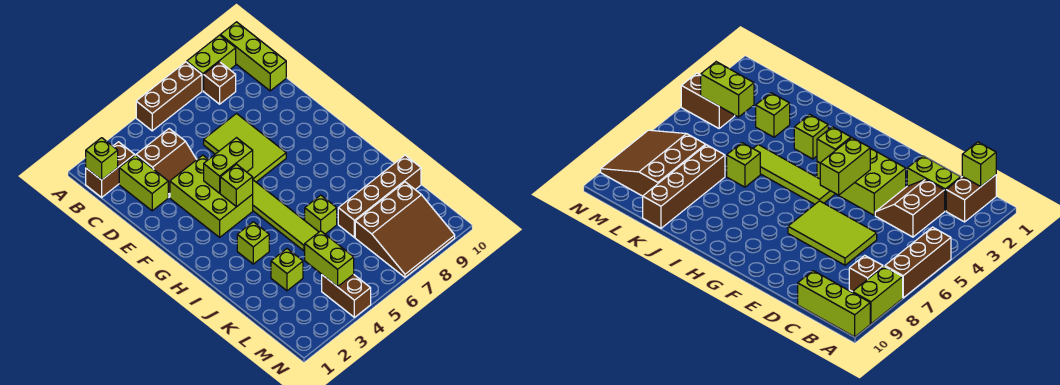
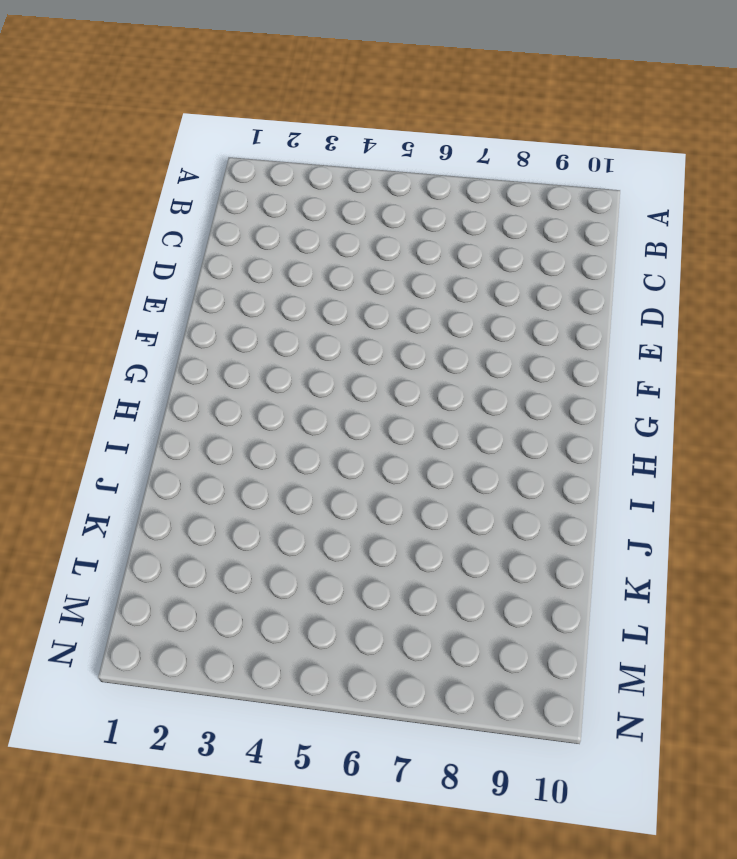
none -> brown 1x3 brick [136,62,202,131]
none -> lime 1x2 brick [187,35,236,91]
none -> lime 1x3 brick [220,22,286,91]

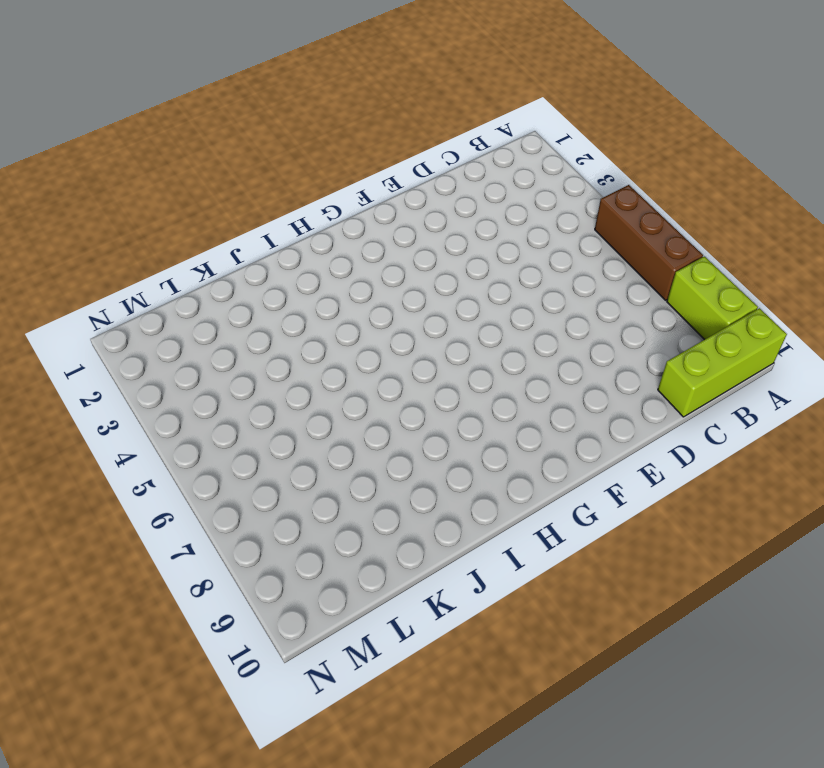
none -> brown 1x2 brick [86,142,135,197]
none -> brown 1x1 brick [204,62,236,104]
none -> lime 1x2 brick [119,155,168,211]

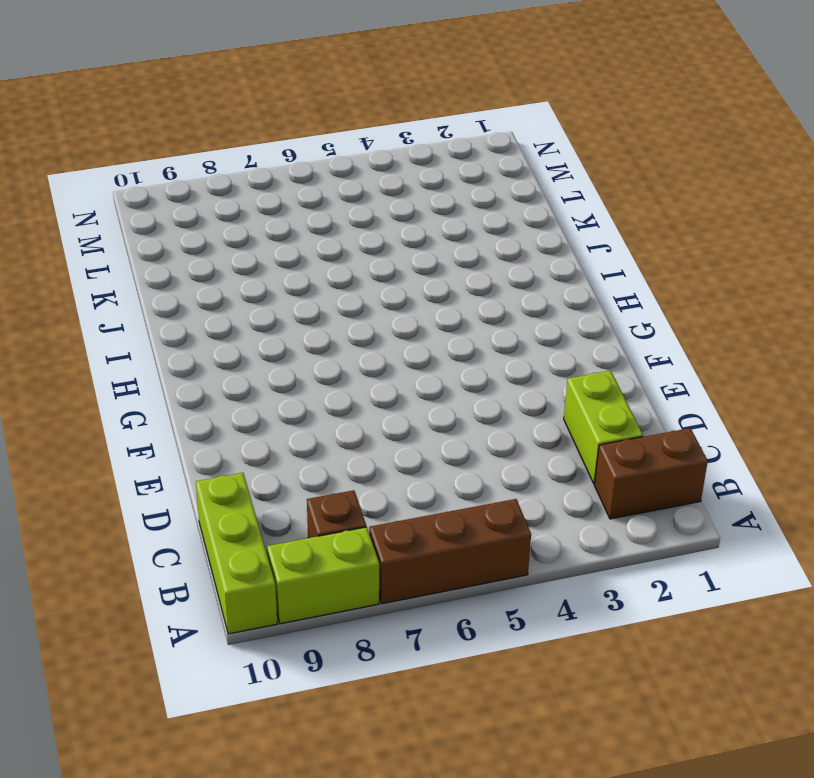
none -> brown 2x2 slope [136,129,197,197]
none -> lime 2x3 tile [204,114,286,182]
none -> lime 2x3 brick [170,155,253,237]

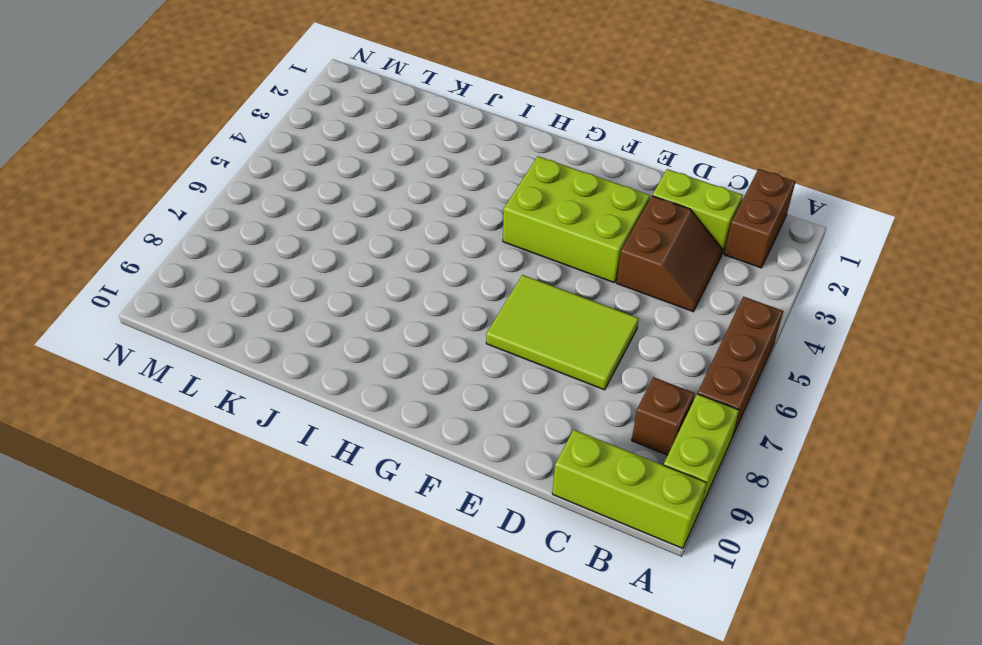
brown 2x2 slope [617,196,723,312] -> brown 2x2 slope turned to [136,129,197,197]
none -> lime 1x4 tile [253,180,319,251]
none -> lime 1x1 brick [237,222,269,264]
none -> lime 1x1 brick [305,195,337,234]

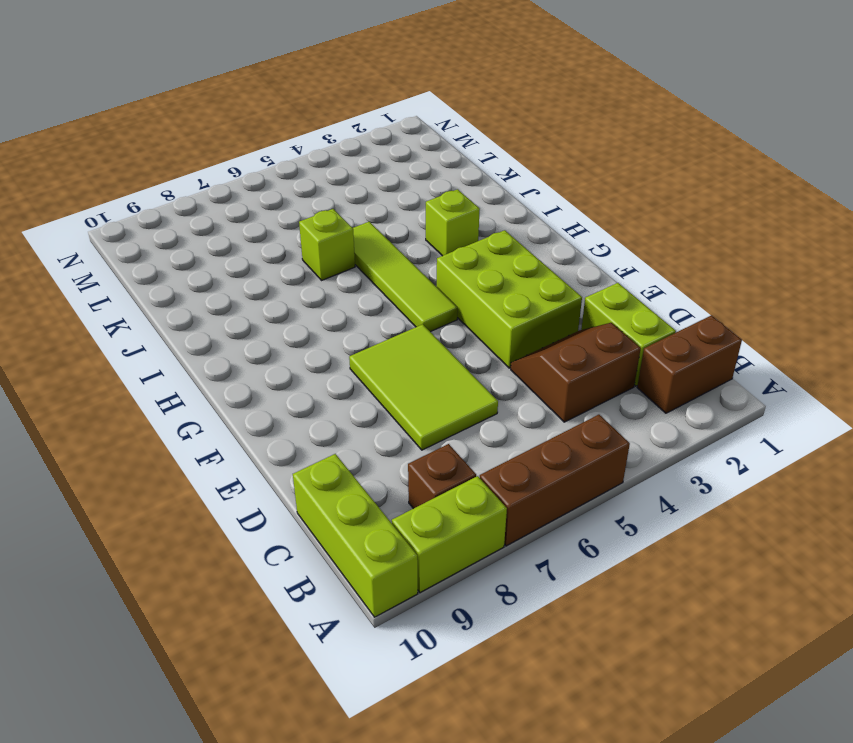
none -> lime 1x1 brick [271,249,303,291]
none -> brown 1x4 brick [338,155,421,237]
none -> brown 3x3 slope [355,182,455,277]

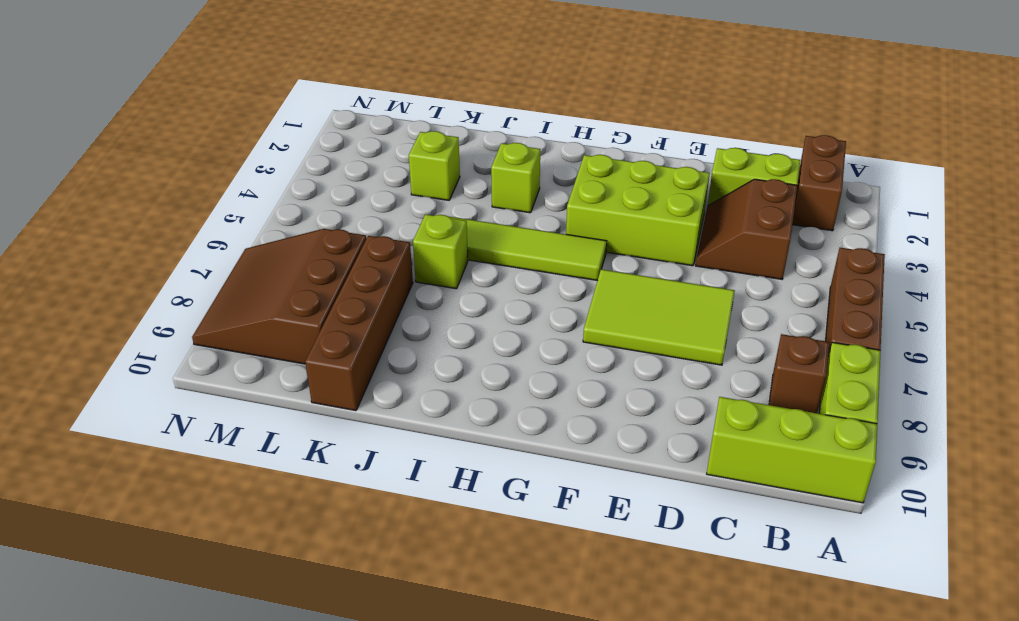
none -> brown 1x2 brick [322,274,371,317]
none -> lime 1x1 brick [86,138,118,180]
none -> lime 1x2 brick [204,138,253,193]

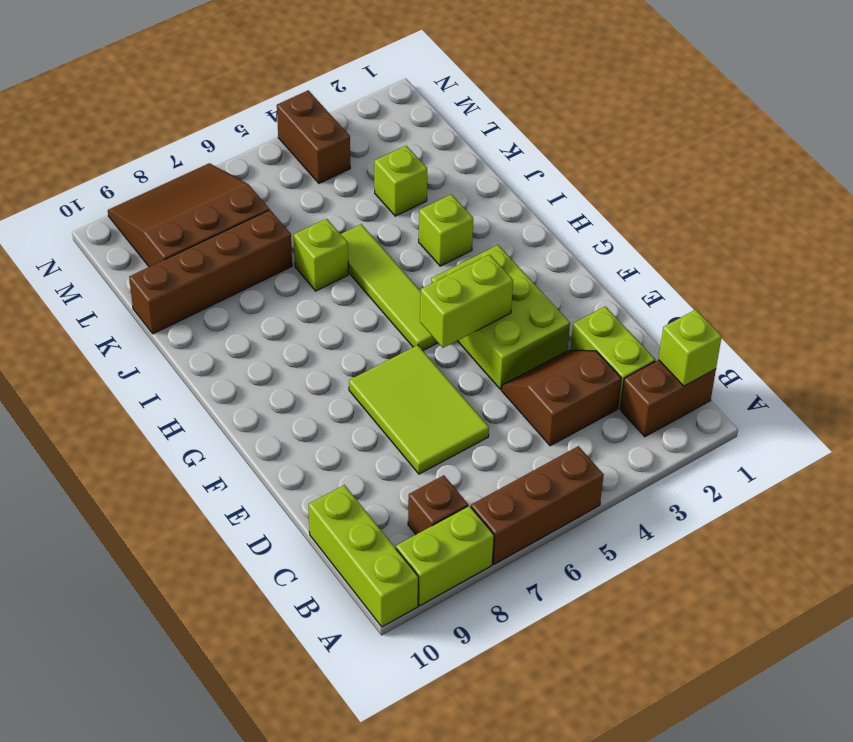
none -> lime 1x1 brick [220,164,253,207]
none -> lime 1x2 brick [305,231,354,287]

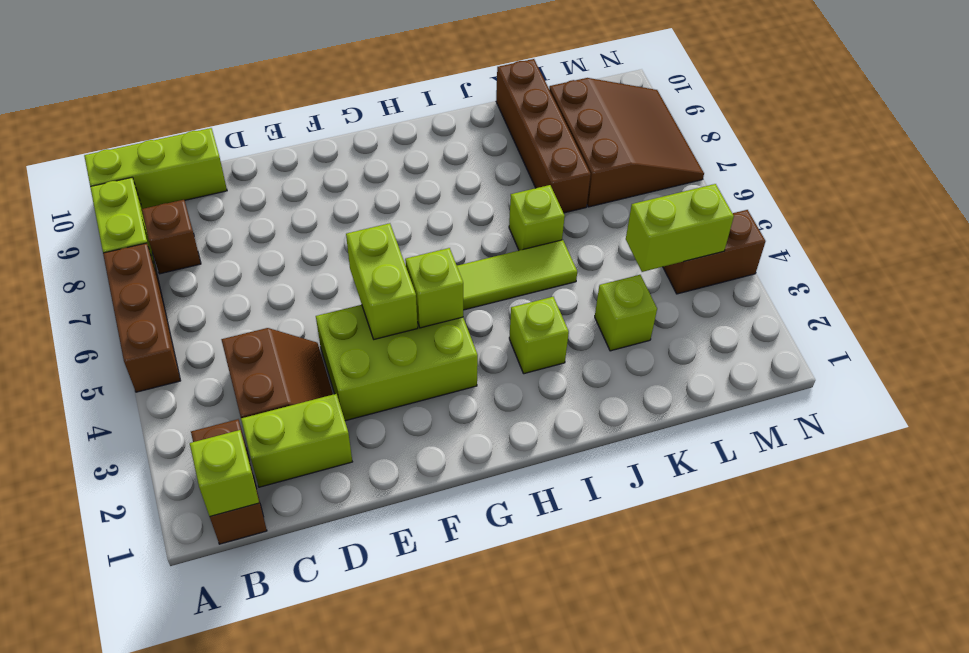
none -> lime 2x3 tile [204,114,286,182]

